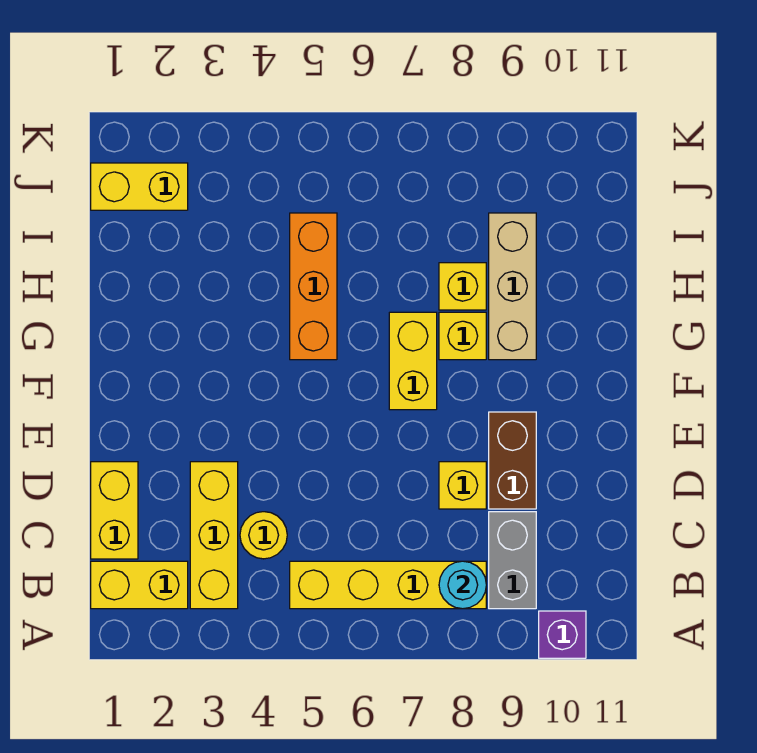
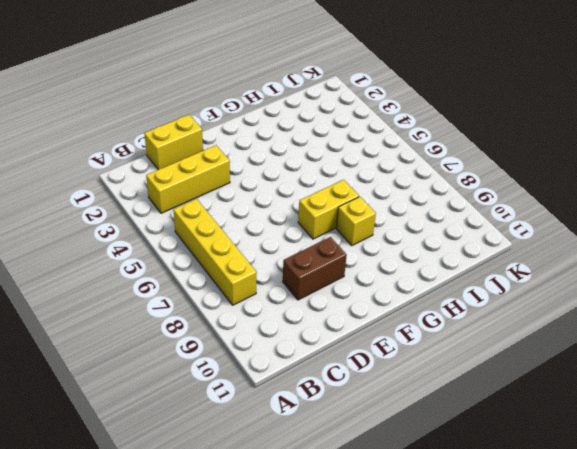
none -> purple 1x1 brick [539,611,586,658]
none -> yellow 1x2 brick [91,561,188,609]
none -> grey 1x2 brick [489,512,536,609]

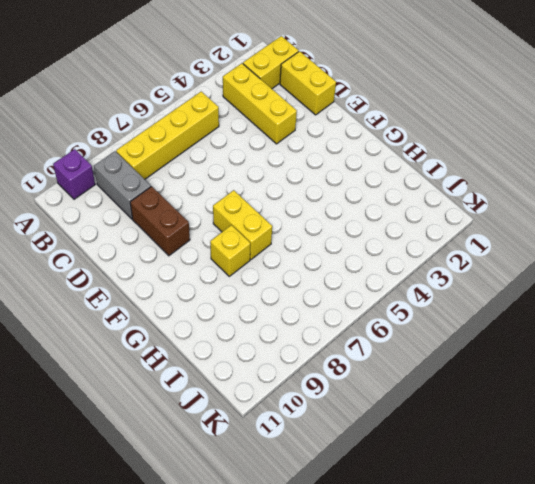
none -> yellow 1x1 round brick [240,512,287,559]
none -> yellow 1x1 brick [439,462,486,509]
none -> orange 1x3 brick [290,213,337,360]

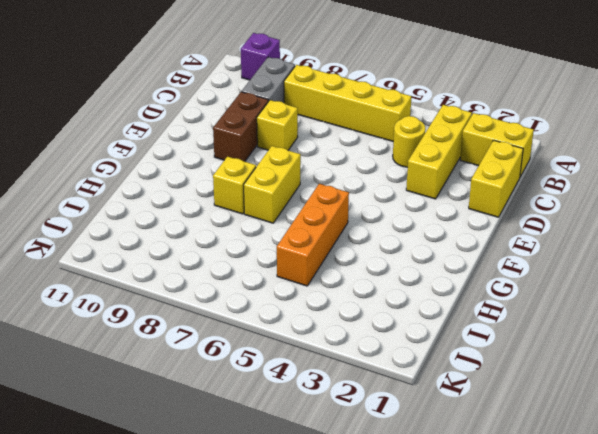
none -> tan 1x3 brick [489,213,536,360]
none -> yellow 1x1 brick [439,263,486,310]
none -> yellow 1x2 brick [91,163,188,210]

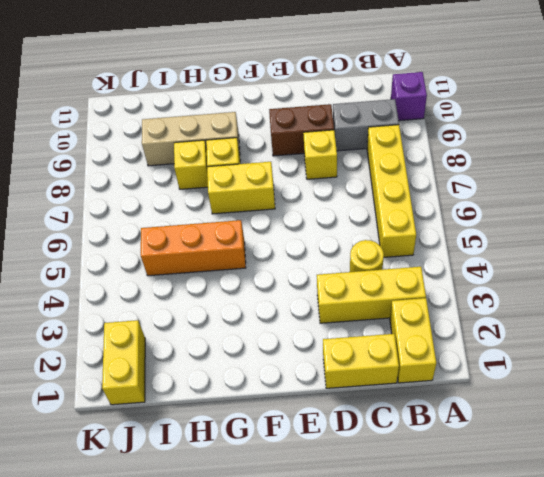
none -> cyan 1x1 round brick [439,561,486,609]

